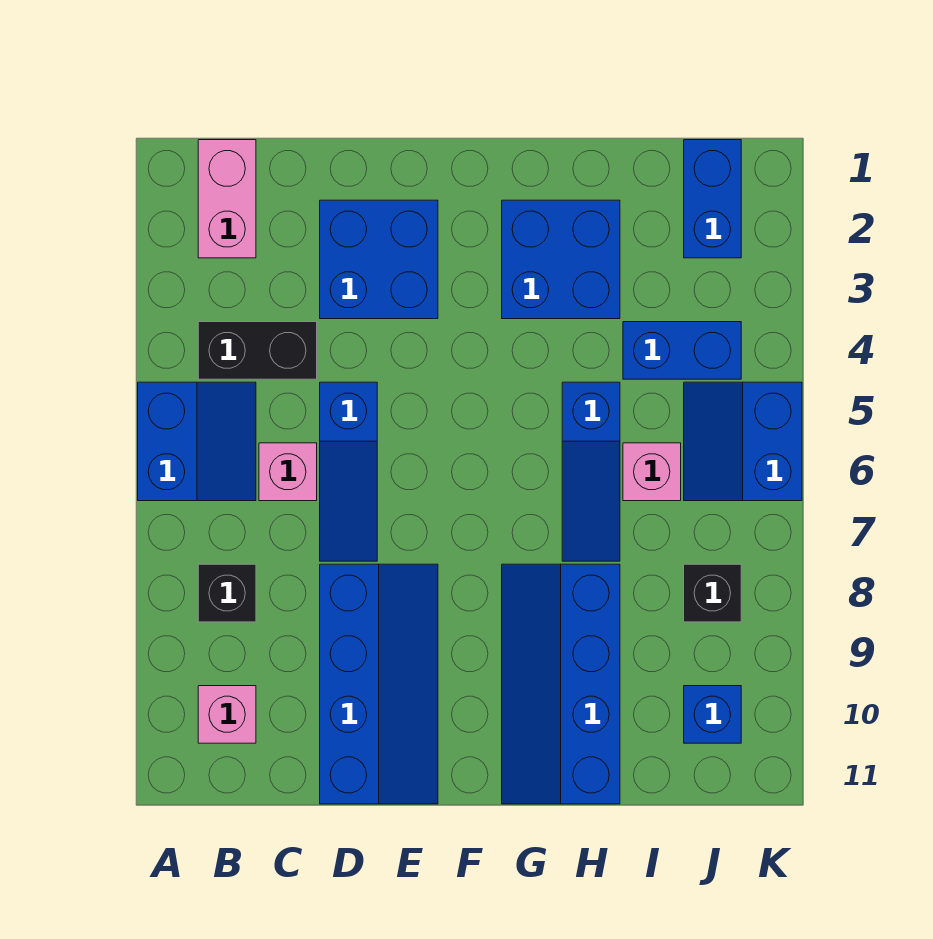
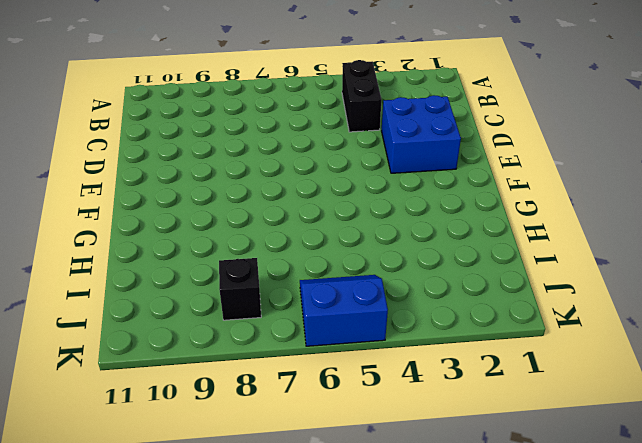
none -> blue 2x2 slope [138,382,256,501]
none -> pink 1x2 brick [198,140,256,258]
none -> black 1x1 brick [198,564,256,622]

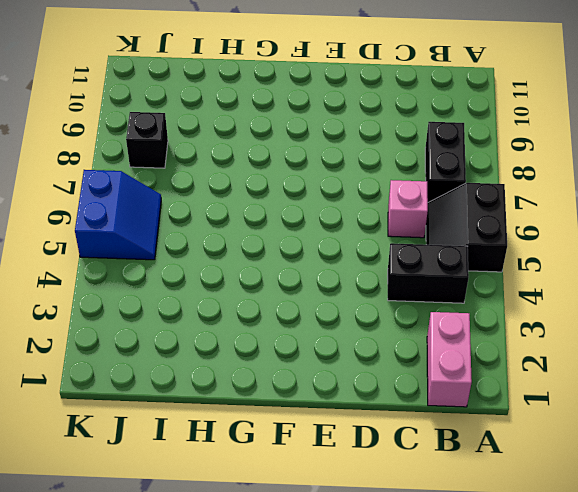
black 2x2 slope [426,183,507,272] -> blue 2x2 slope [138,382,256,501]
black 1x2 brick [425,122,466,202] -> black 1x1 brick [198,564,256,622]
none -> pink 1x1 brick [198,686,256,743]
none -> blue 2x2 brick [320,200,438,319]
none -> blue 1x3 slope [320,382,377,561]

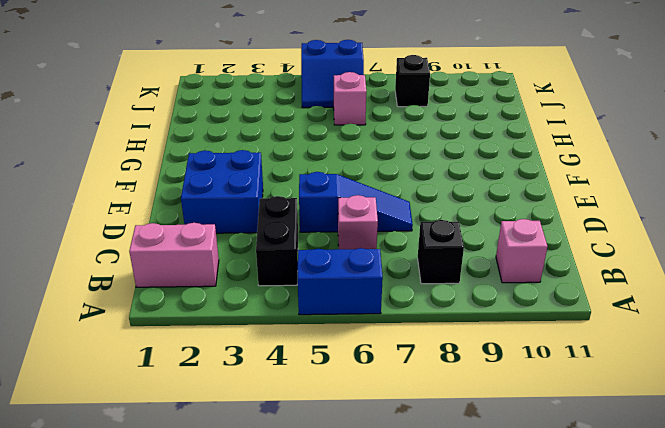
none -> blue 2x4 slope [320,564,438,804]
none -> blue 2x2 brick [502,200,620,319]
none -> blue 2x4 slope [502,564,620,804]

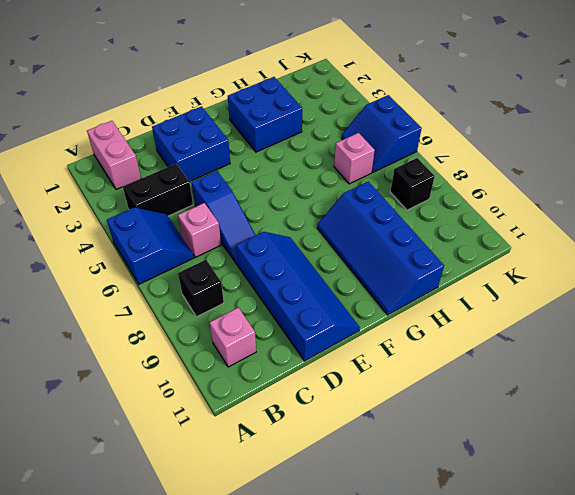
none -> blue 1x3 slope [562,382,620,561]
none -> blue 1x2 brick [623,322,741,379]
none -> blue 1x2 brick [684,140,741,258]

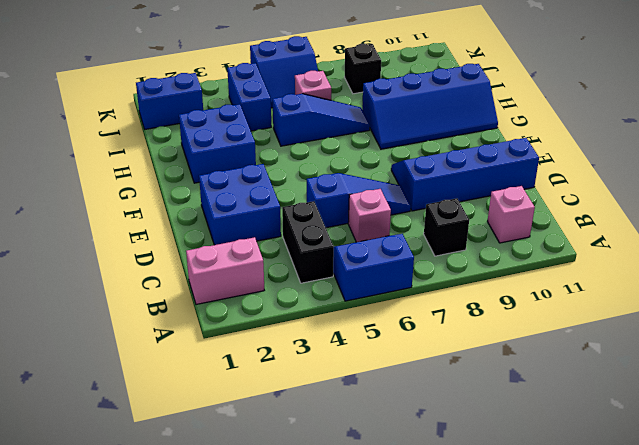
none -> blue 1x1 brick [684,686,741,743]

